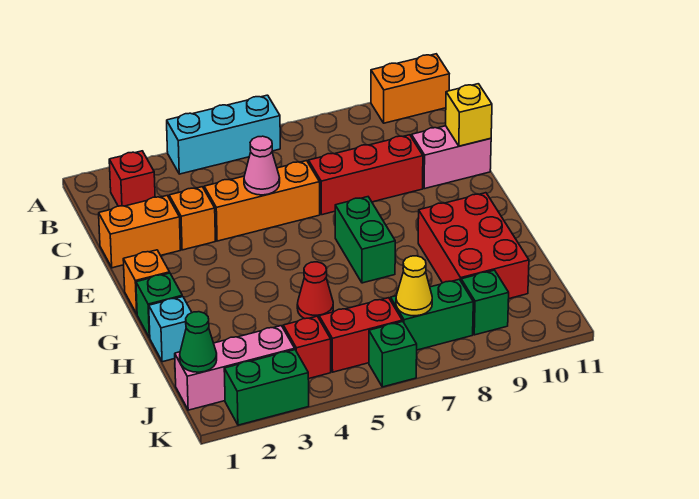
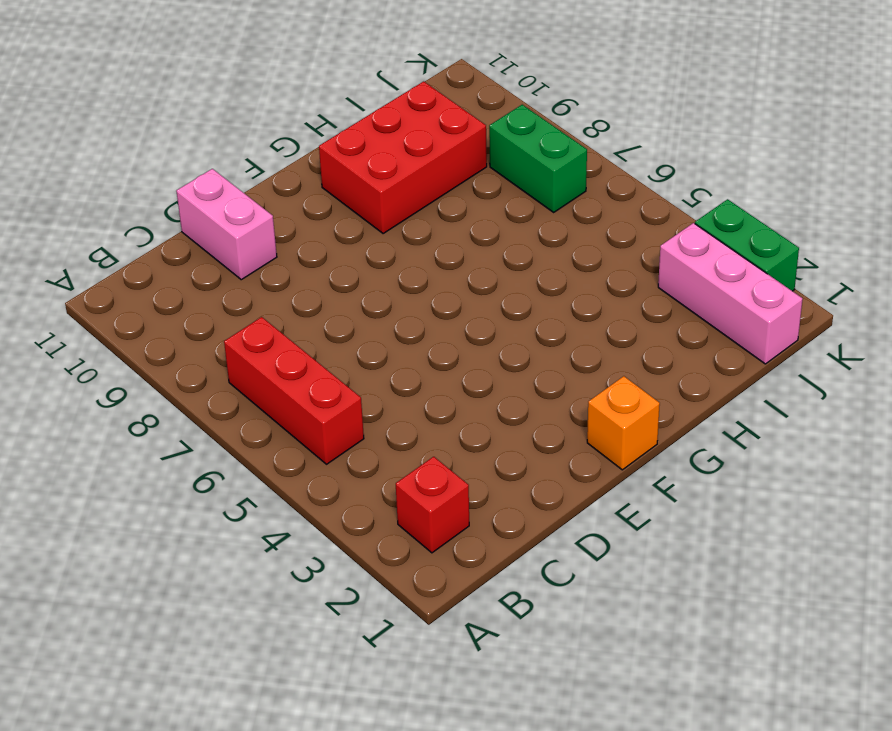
red 1x3 brick [224,317,364,464] -> red 1x3 brick moved to [308,135,423,215]
none -> cyan 1x3 brick [167,95,280,174]
none -> orange 1x2 brick [371,54,449,123]
none -> orange 1x2 brick [99,196,180,268]

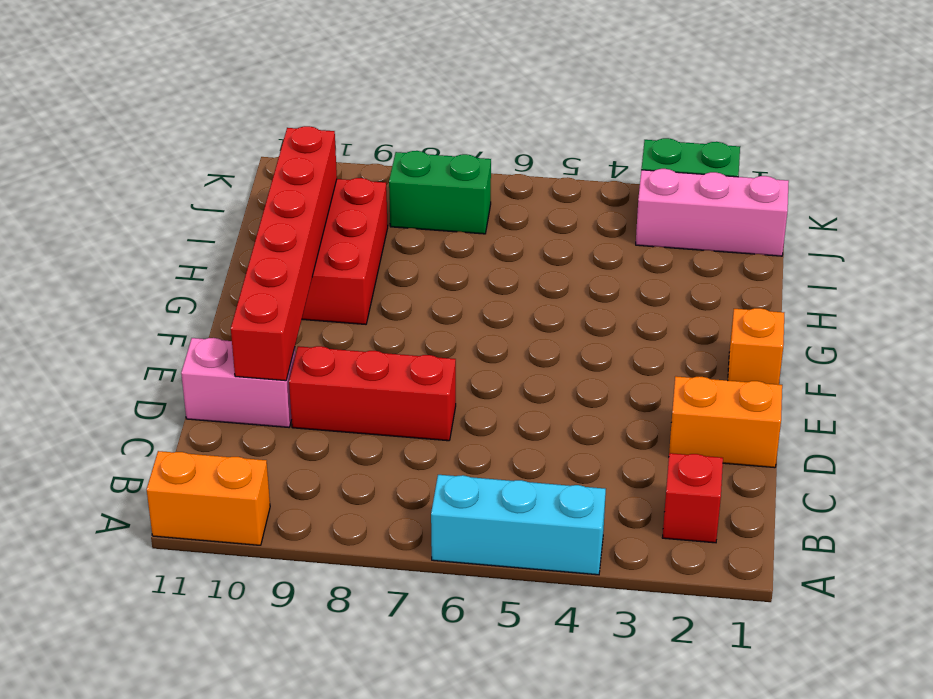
red 1x6 brick [231,126,337,381] -> none
none -> orange 1x1 brick [169,187,215,250]
none -> orange 1x3 brick [204,161,320,241]
none -> green 1x2 brick [335,197,395,283]

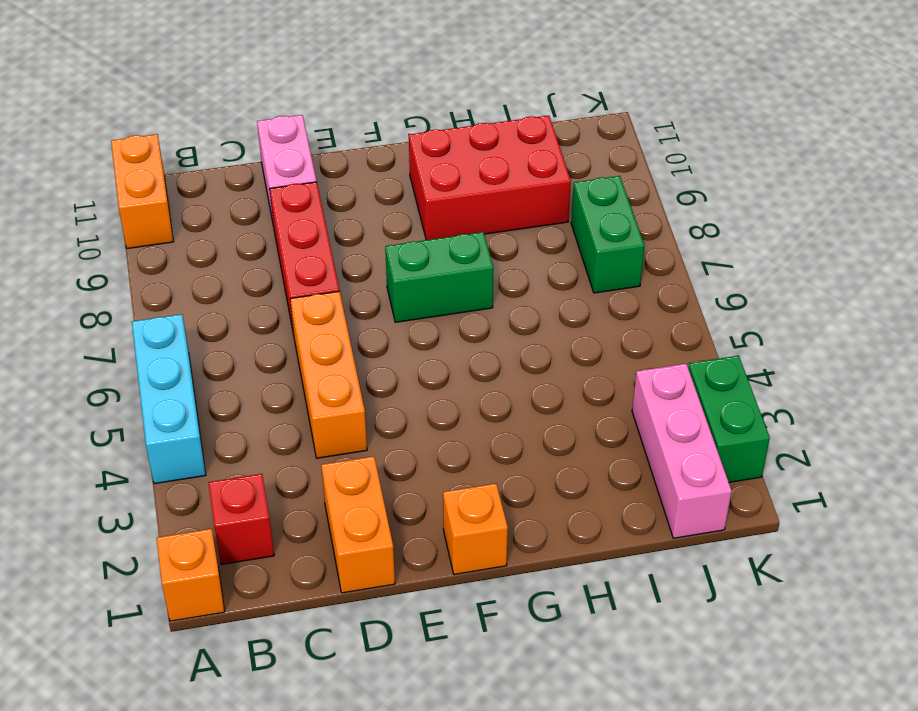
orange 1x1 brick [157,529,225,621] -> orange 1x1 brick moved to [169,187,215,250]
none -> green 1x1 brick [136,273,182,338]
none -> cyan 1x1 brick [149,297,192,362]
none -> red 1x1 cone [297,262,333,319]

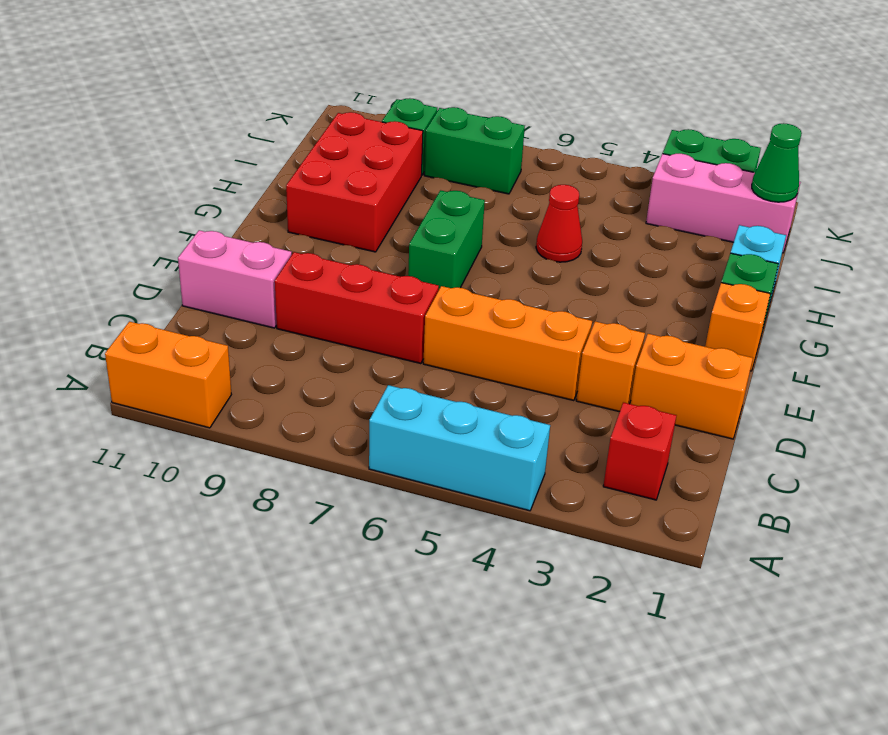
none -> red 1x1 brick [283,316,331,379]
none -> red 1x2 brick [319,298,402,372]
none -> green 1x1 brick [369,321,417,387]

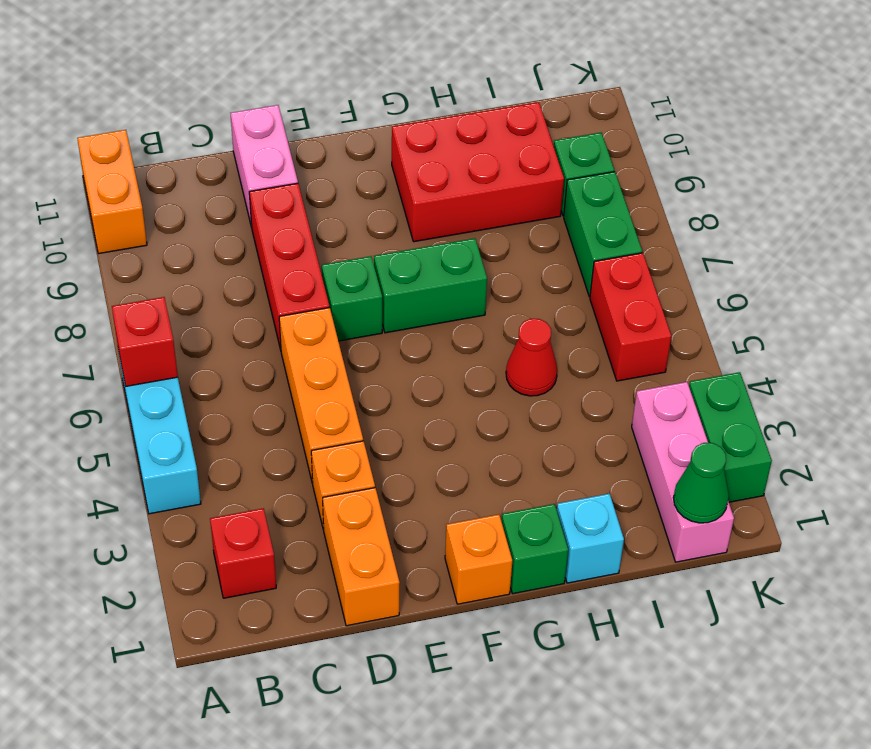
red 1x1 brick [112,297,178,386] -> red 1x1 brick moved to [283,316,331,379]
green 1x1 brick [322,256,382,341] -> green 1x1 brick moved to [369,321,417,387]
none -> pink 1x1 cone [244,136,280,195]
none -> yellow 1x1 brick [446,84,492,146]
none -> yellow 1x1 cone [396,256,432,316]

